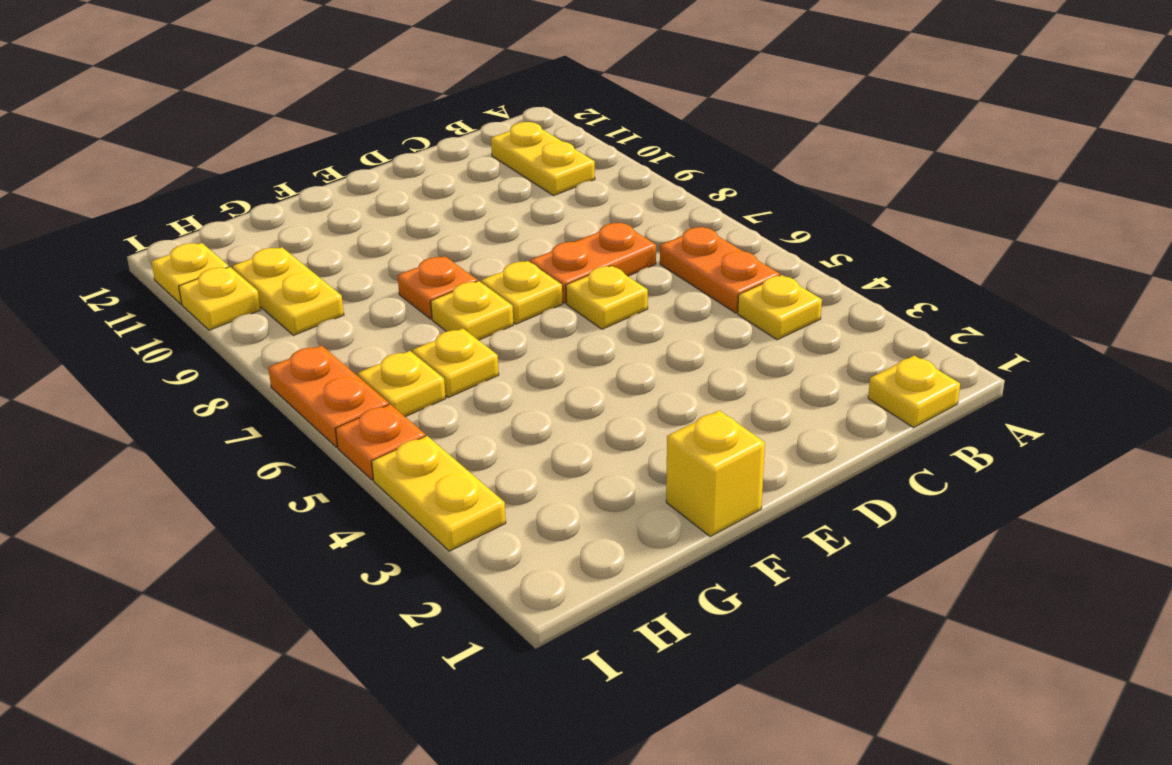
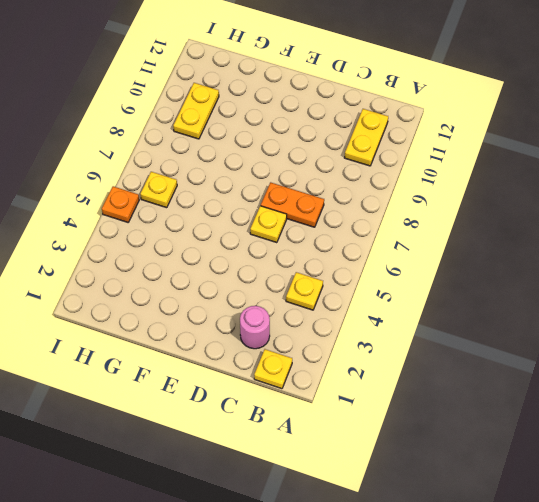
pink 1x1 round brick [240,306,270,349] -> none
none -> orange 1x2 plate [660,227,780,313]
none -> yellow 1x1 plate [481,261,563,324]
none -> yellow 1x1 brick [666,410,765,537]

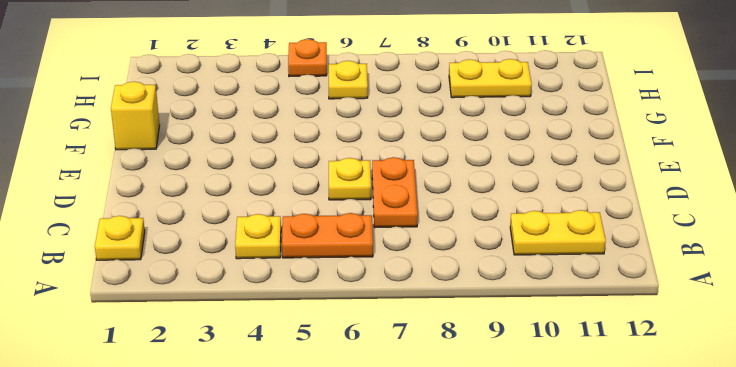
none -> yellow 1x1 plate [481,261,563,324]
none -> yellow 1x1 plate [431,281,513,340]
none -> orange 1x1 plate [397,256,477,319]

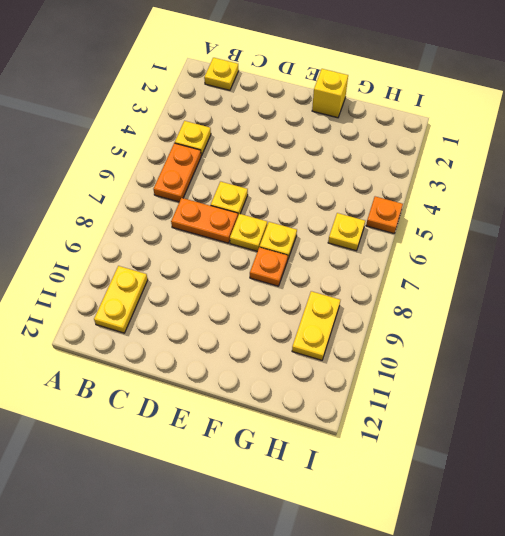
none -> yellow 1x1 plate [413,329,499,398]
none -> yellow 1x2 plate [372,436,506,551]
none -> orange 1x2 plate [268,345,389,447]

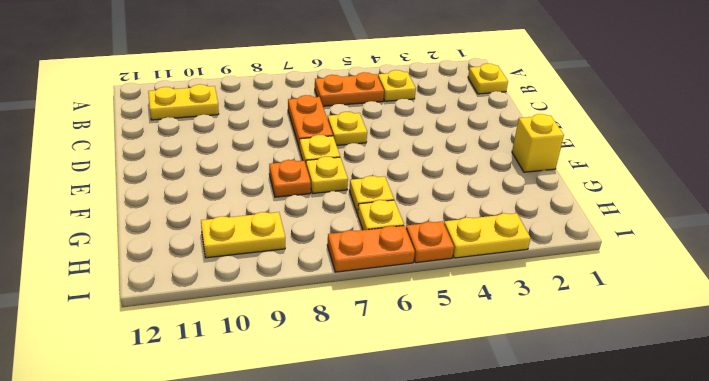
none -> yellow 1x1 plate [179,267,260,330]
none -> yellow 1x1 plate [151,243,229,304]

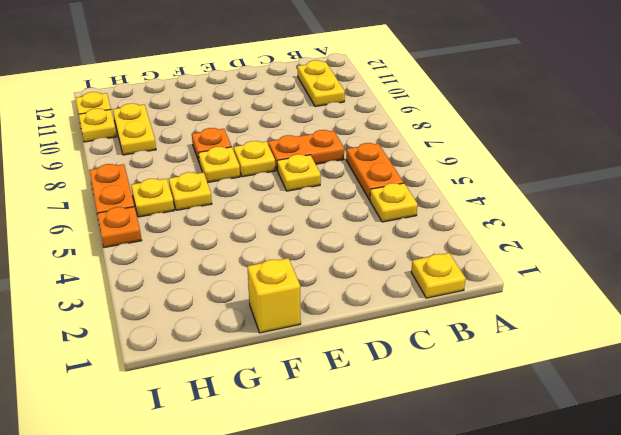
none -> yellow 1x2 plate [372,436,506,551]

